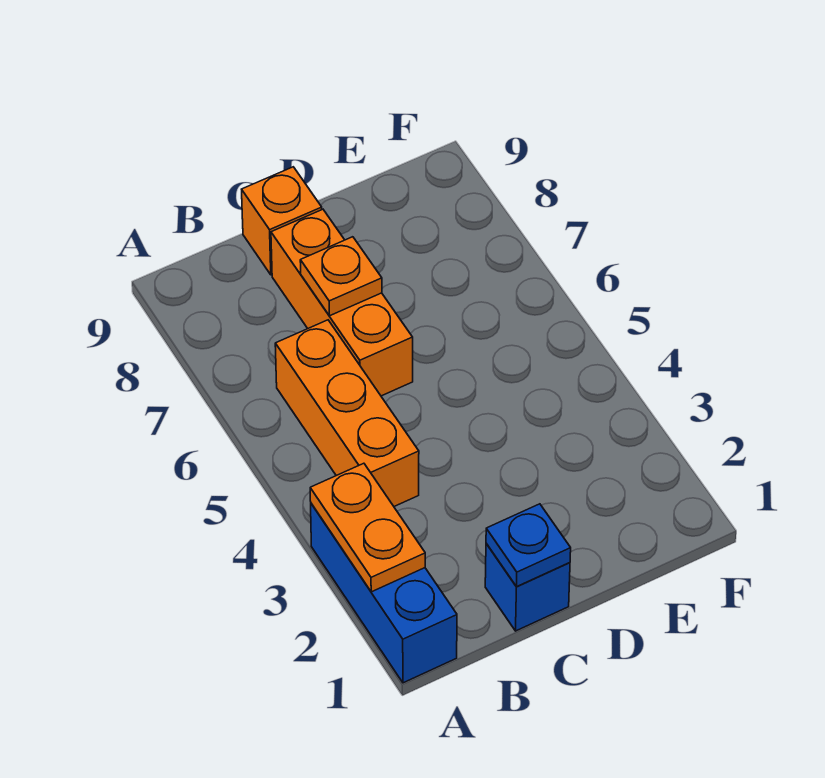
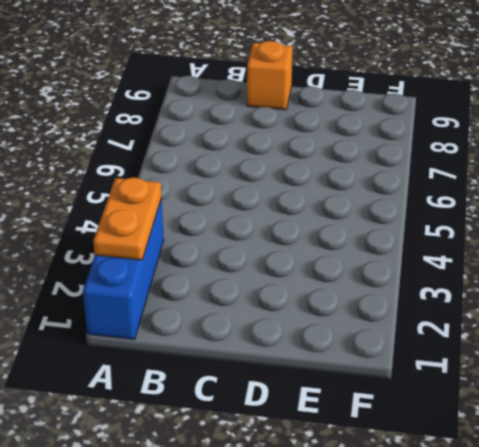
none -> orange 1x3 brick [275,320,419,506]
none -> blue 1x1 brick [485,544,570,631]

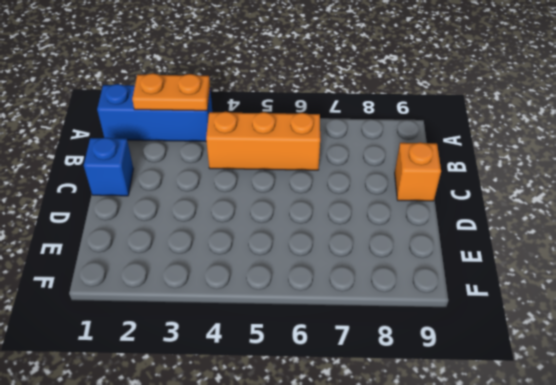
none -> orange 1x3 brick [271,209,413,396]
none -> blue 1x1 plate [486,504,571,587]

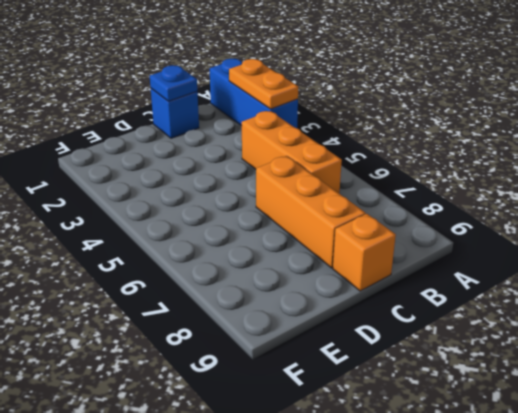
none -> orange 1x1 plate [300,237,382,316]

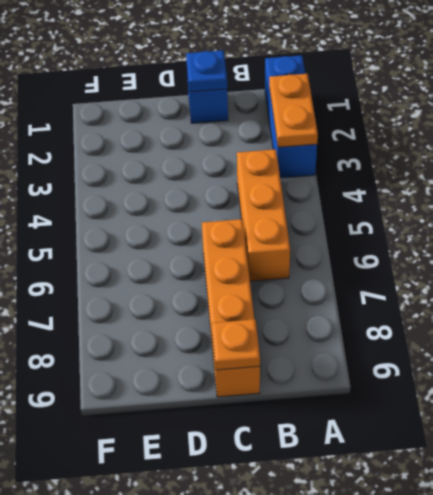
orange 1x1 plate [212,319,260,370] -> orange 1x1 plate moved to [300,237,382,316]

